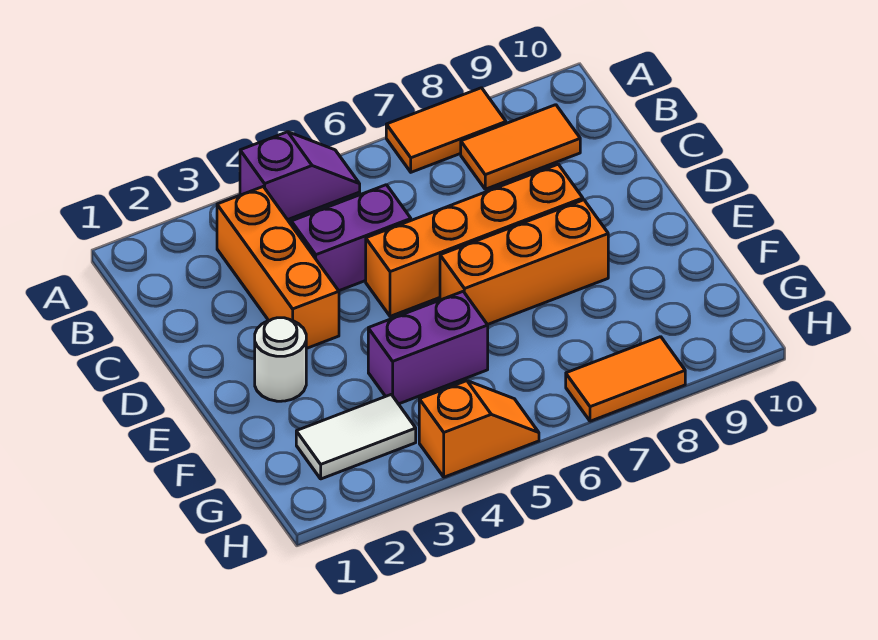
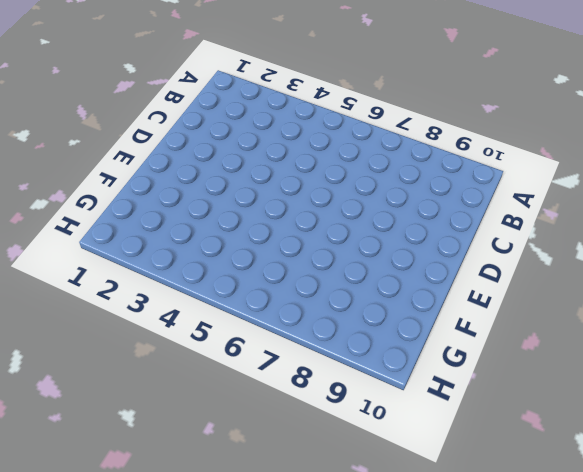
none -> purple 1x2 slope [240,132,360,220]
none -> orange 1x2 tile [386,88,506,172]
none -> orange 1x3 brick [217,187,339,349]

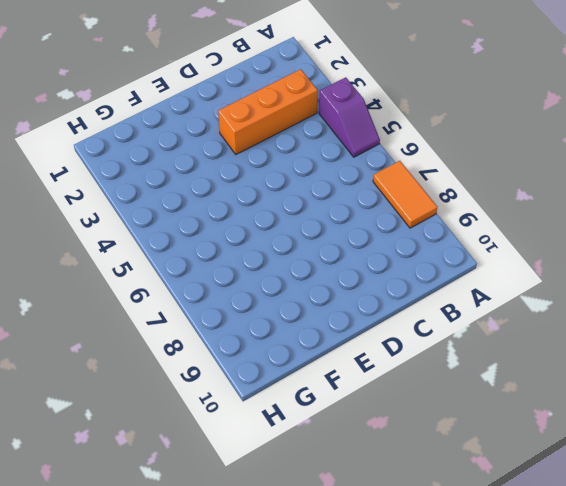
none -> orange 1x2 tile [461,105,580,189]
none -> purple 1x2 brick [291,185,411,291]
none -> orange 1x4 brick [366,164,583,316]

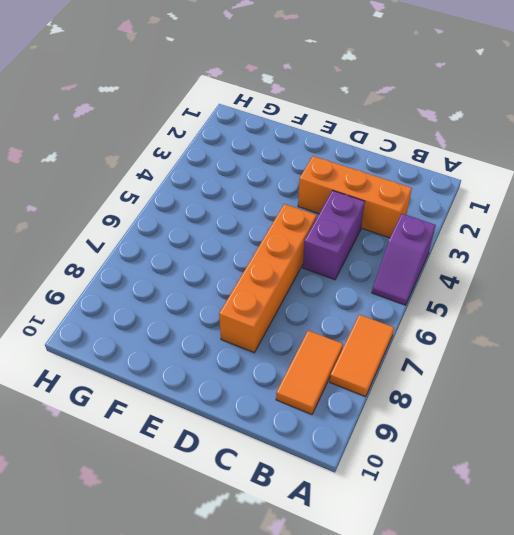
none -> white 1x1 round brick [255,318,306,401]
none -> orange 1x3 brick [440,200,608,325]
none -> purple 1x2 brick [368,292,488,404]

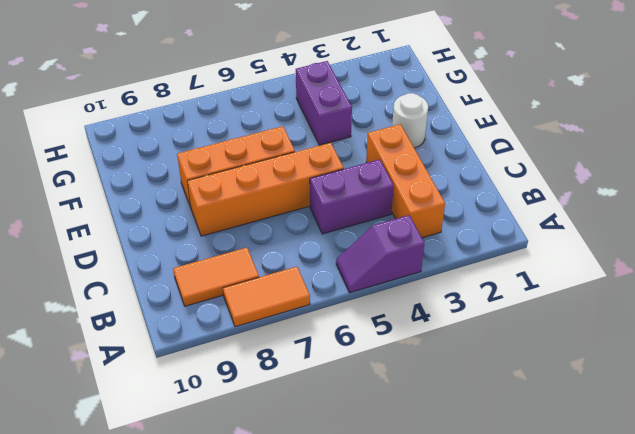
purple 1x2 brick [296,61,352,145] -> purple 1x2 brick turned to [368,292,488,404]
none -> white 1x2 tile [296,395,416,479]
none -> orange 1x2 slope [419,381,539,477]
none -> orange 1x2 tile [566,337,685,421]

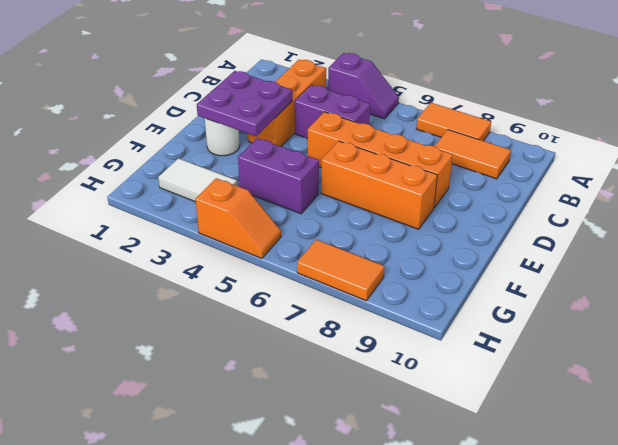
purple 2x2 plate [197,71,292,136] -> none

